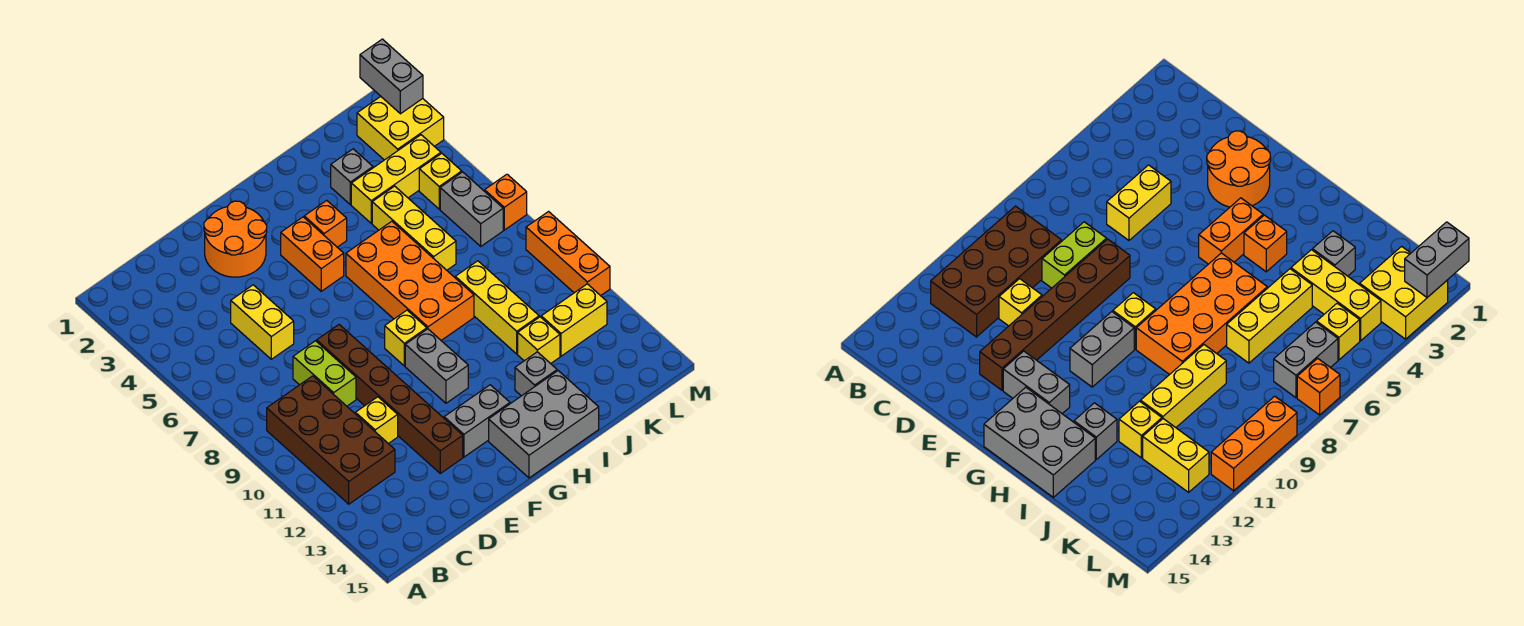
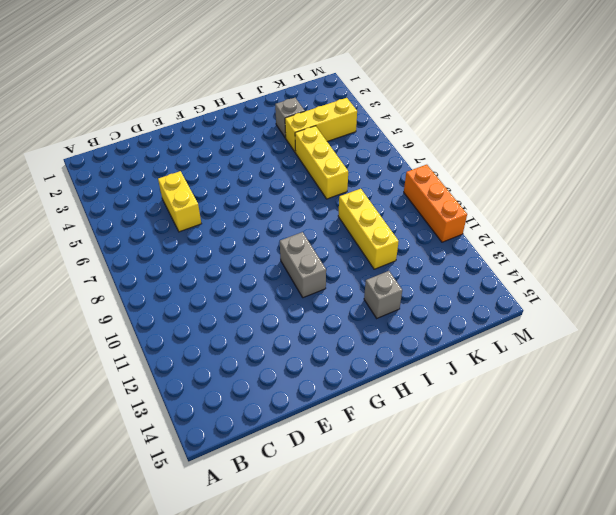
none -> brown 2x4 brick [267,376,395,504]
none -> lime 1x2 brick [293,341,356,406]
none -> yellow 1x1 brick [355,397,398,444]

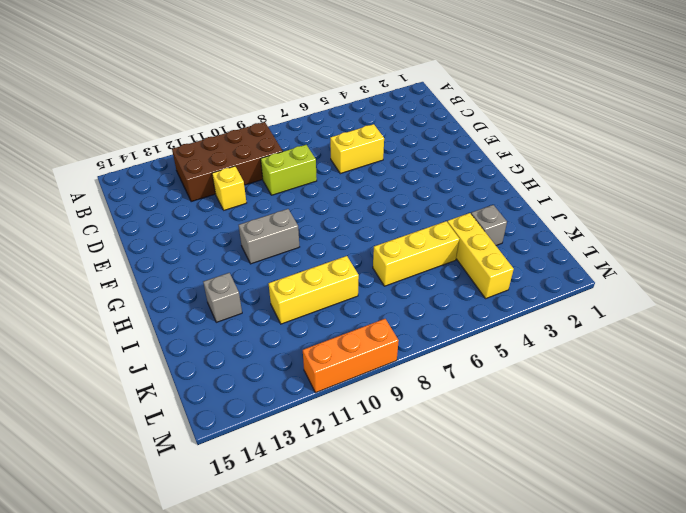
none -> orange 2x2 round brick [204,201,267,277]
none -> brown 1x6 brick [317,325,463,473]
none -> grey 1x2 brick [444,385,510,457]

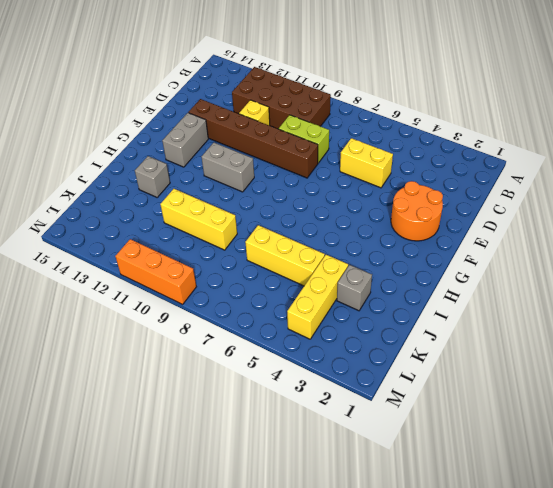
none -> orange 1x2 brick [281,217,344,291]
none -> yellow 1x1 brick [385,310,427,366]
none -> grey 2x3 brick [489,371,599,478]

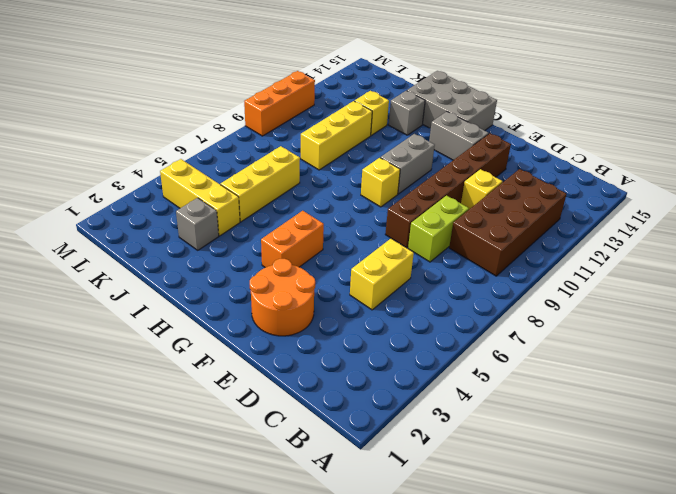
none -> orange 1x1 brick [304,200,347,247]
none -> orange 2x4 brick [346,221,474,340]
none -> yellow 1x2 brick [541,284,607,356]

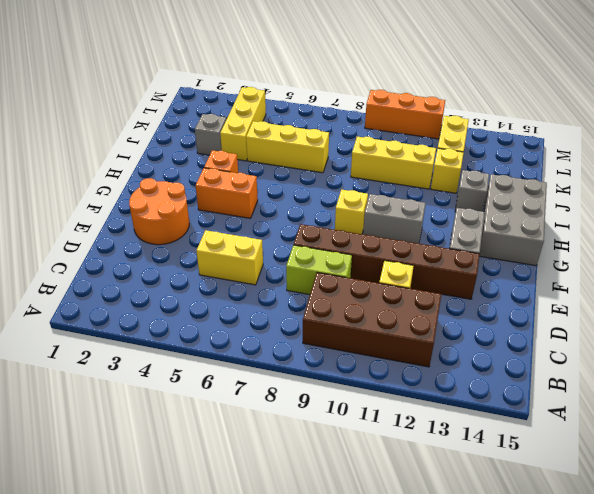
none -> orange 2x4 brick [346,221,474,340]
none -> yellow 2x2 brick [357,97,444,160]
none -> yellow 1x1 brick [419,153,462,209]

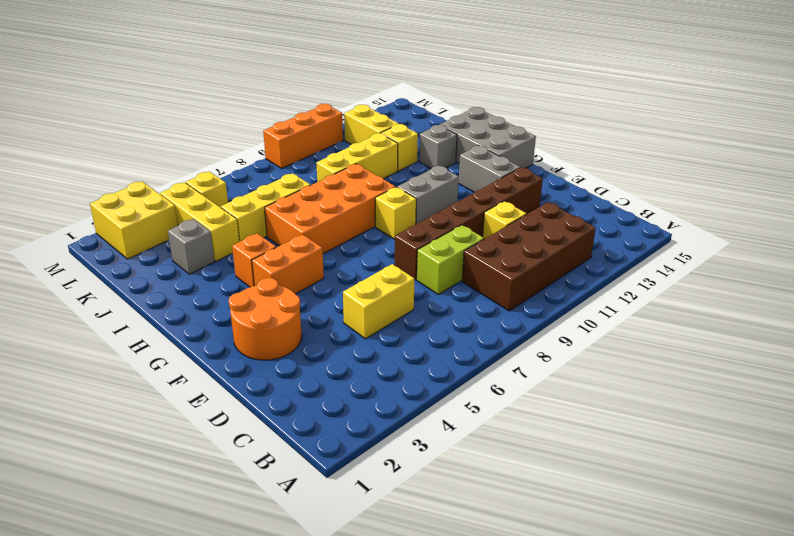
none -> grey 1x2 brick [440,172,503,246]
none -> orange 1x1 brick [485,174,527,230]
none -> grey 1x2 brick [360,39,423,114]

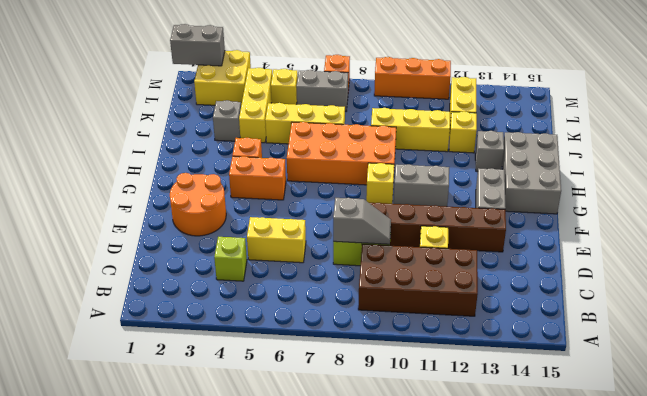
lime 1x1 brick [214,237,247,281] -> none
grey 1x2 slope [333,198,391,244] -> none

